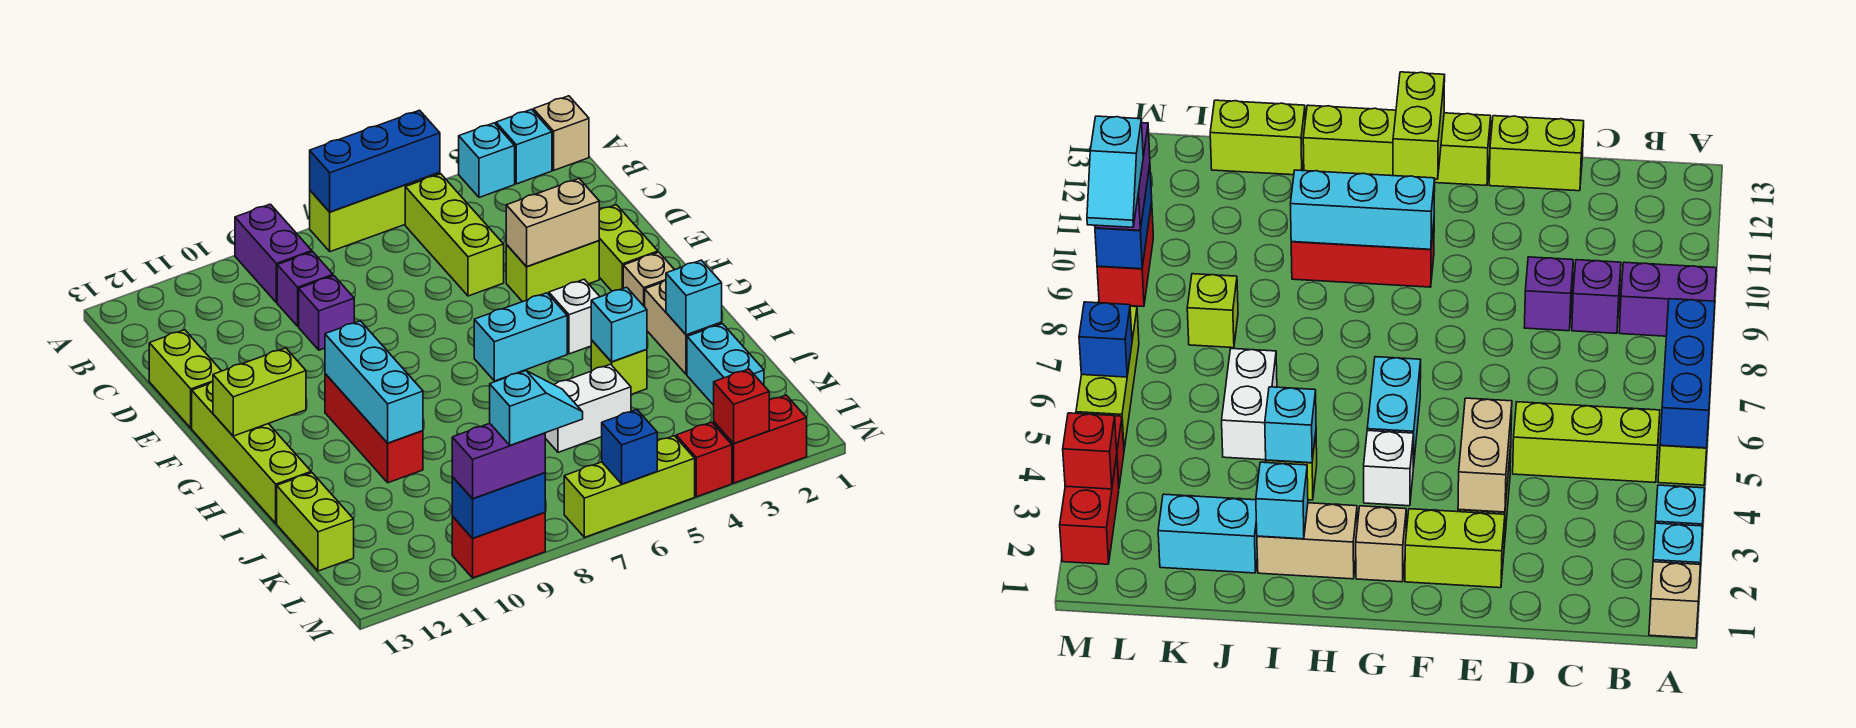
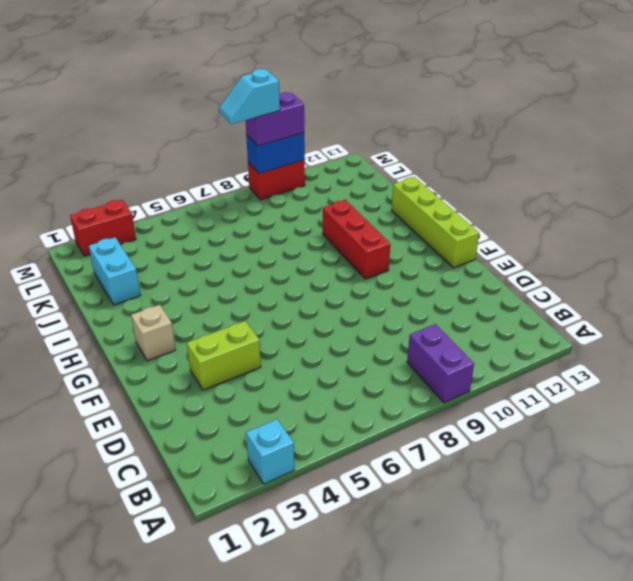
none -> tan 1x1 brick [533,96,589,170]
none -> cyan 1x1 brick [496,109,552,184]
none -> lime 1x3 brick [310,172,440,252]
none -> lime 1x3 brick [405,174,504,296]

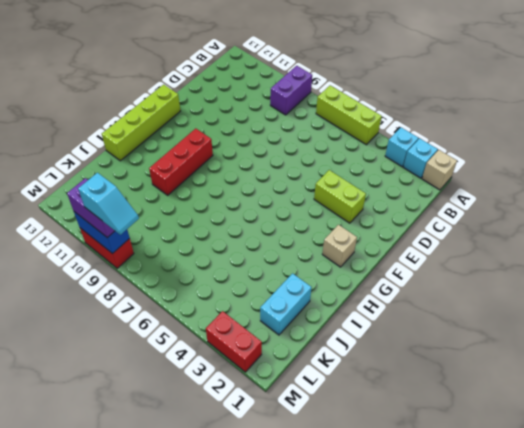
none -> lime 1x3 brick [405,174,504,296]
none -> purple 1x1 brick [277,252,333,326]
none -> purple 1x1 brick [299,276,354,350]
none -> lime 1x2 brick [149,330,221,428]

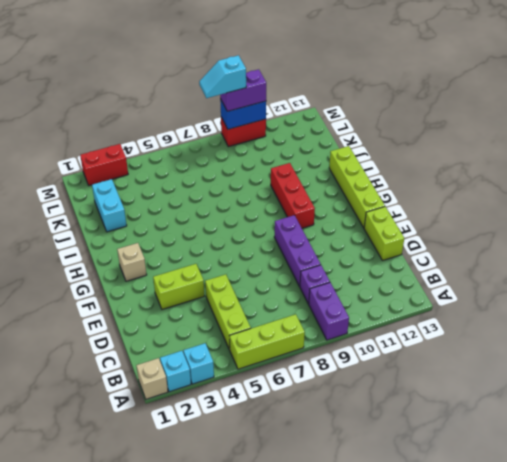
purple 1x3 brick [274,215,321,287] -> purple 1x1 brick [299,276,354,350]
none -> lime 1x2 brick [599,205,658,291]
none -> white 1x1 brick [549,279,600,354]
none -> cyan 1x2 brick [474,293,567,381]
none -> tan 1x2 brick [645,280,722,374]

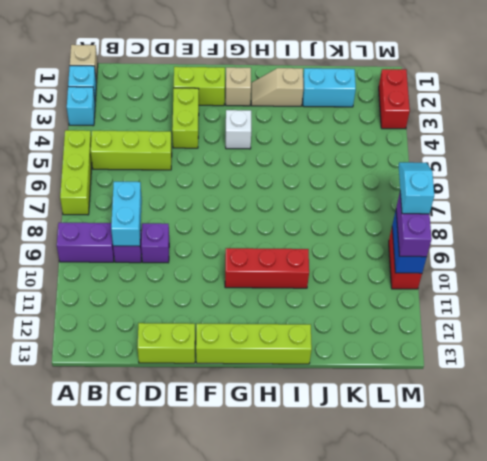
cyan 1x2 brick [111,182,142,246] -> cyan 1x2 brick moved to [474,293,567,381]
tan 1x2 slope [251,68,303,106] -> tan 1x2 brick [645,280,722,374]
none -> lime 1x1 brick [591,340,647,394]
none -> white 1x2 brick [545,364,631,452]
none -> lime 1x2 brick [277,473,354,571]
none -> lime 1x1 brick [1187,274,1238,348]

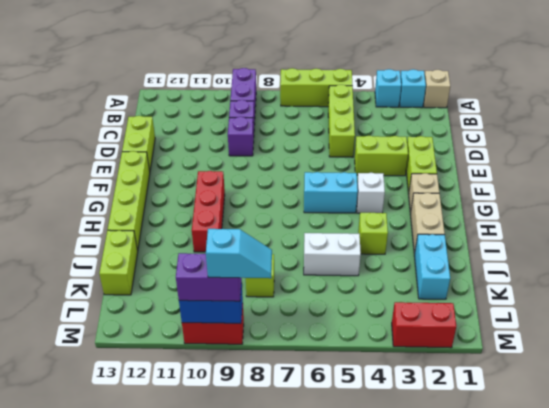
none -> red 1x1 brick [676,422,732,497]
none -> lime 1x3 brick [564,436,695,537]
none -> blue 1x3 brick [310,110,440,212]
none -> tan 1x2 brick [506,179,599,267]

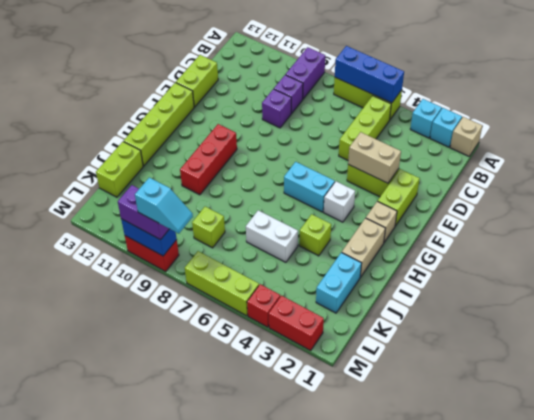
none -> cyan 1x3 brick [325,321,423,443]
none -> lime 1x2 brick [213,348,306,436]
none -> cyan 1x1 brick [666,260,722,335]
none -> cyan 1x1 brick [591,287,647,362]

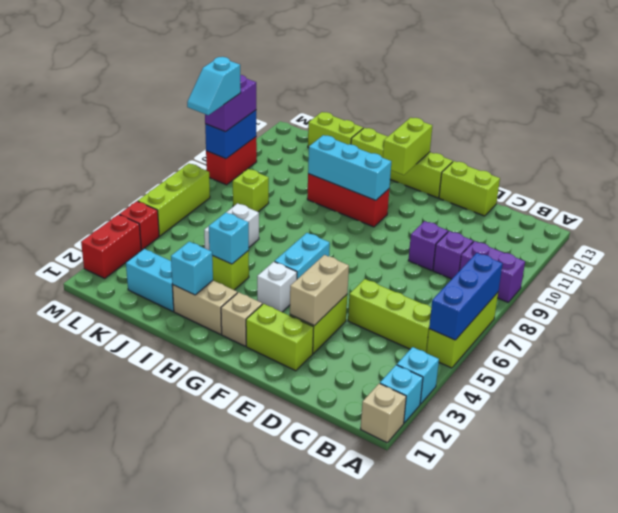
none -> red 1x1 brick [714,369,769,444]
none -> blue 1x1 brick [602,410,657,484]

